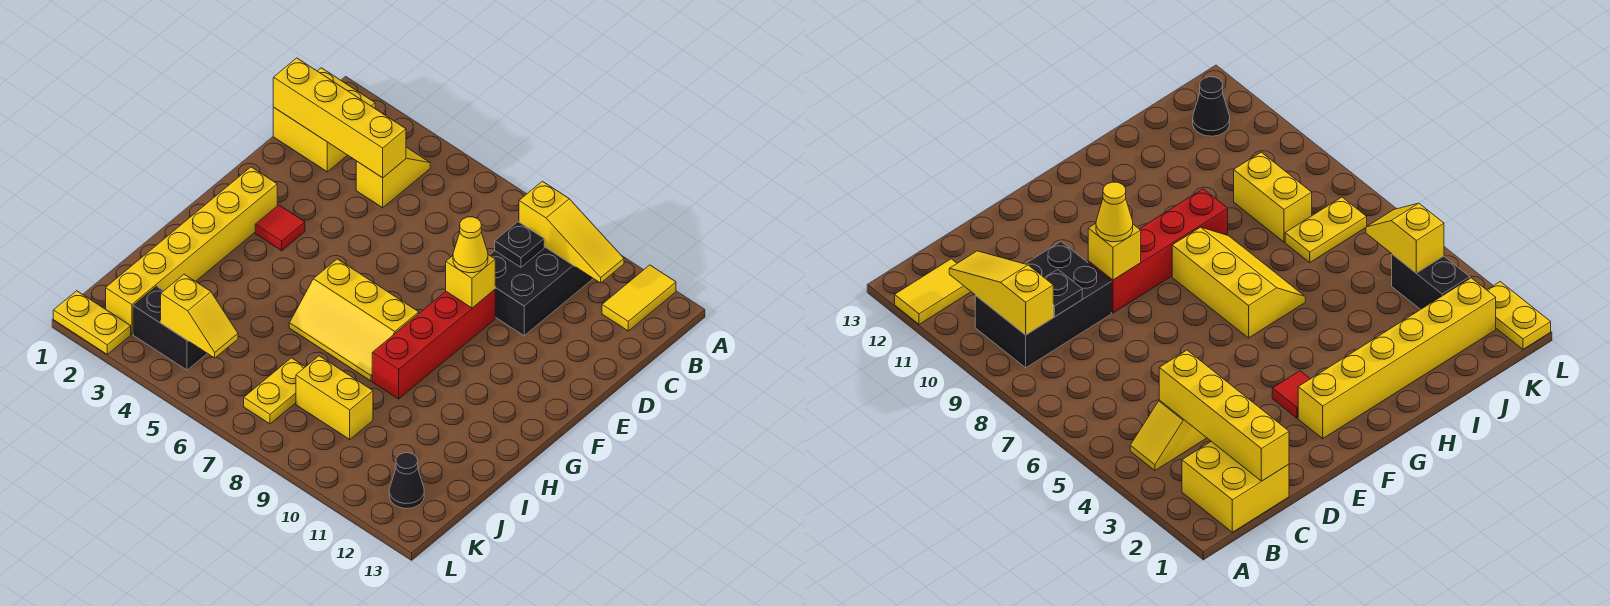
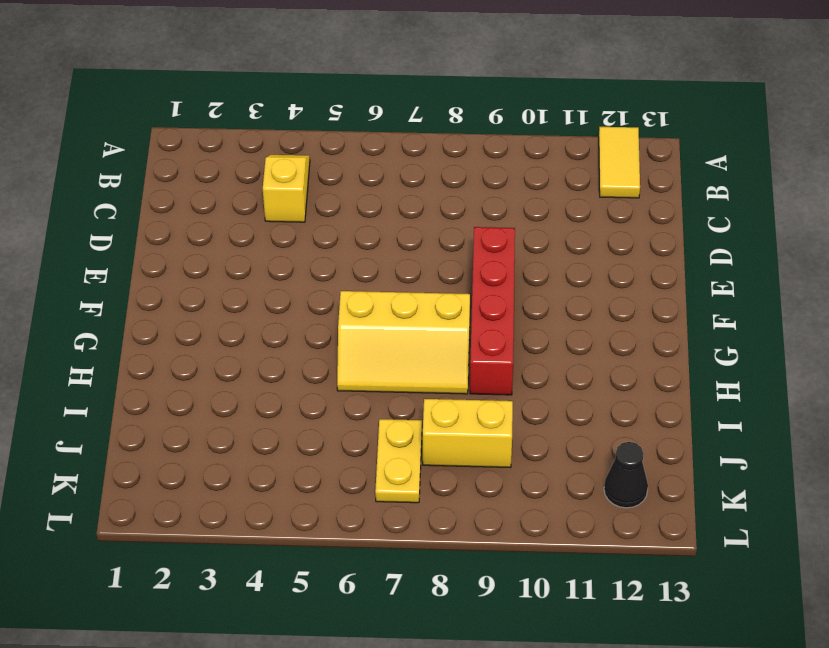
none -> yellow 2x2 brick [273,68,375,172]
none -> black 2x3 brick [490,247,593,336]
none -> yellow 1x6 brick [106,167,277,334]

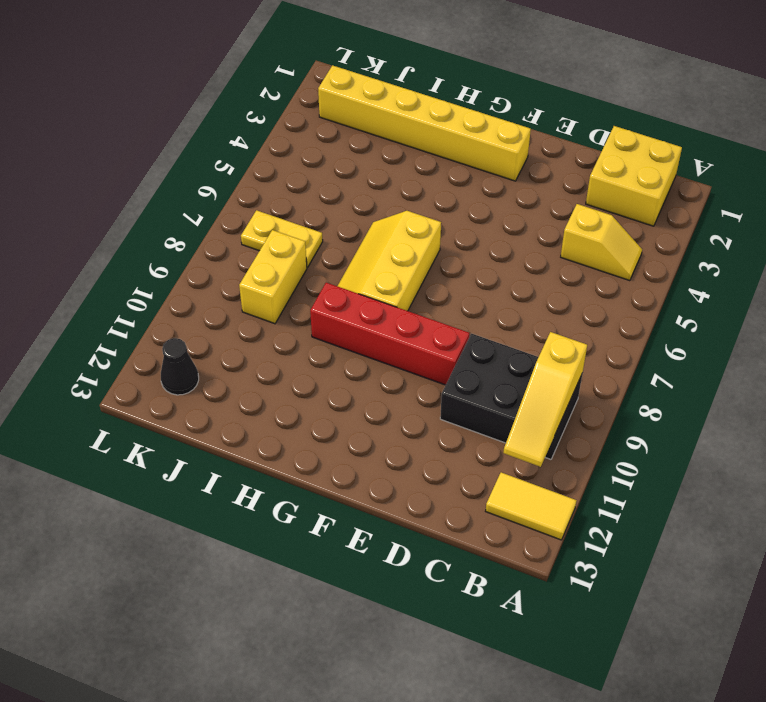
none -> red 1x1 tile [255,205,305,251]
none -> black 1x2 brick [133,286,207,370]
none -> yellow 1x2 plate [53,291,131,354]

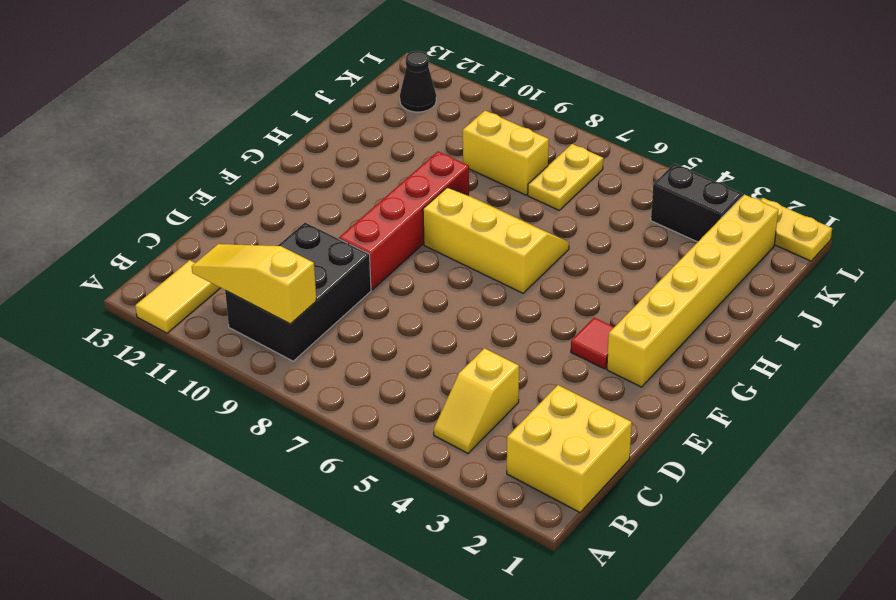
none -> yellow 1x4 brick [273,58,406,178]
none -> black 1x1 plate [495,222,544,267]
none -> yellow 1x1 brick [446,255,495,308]

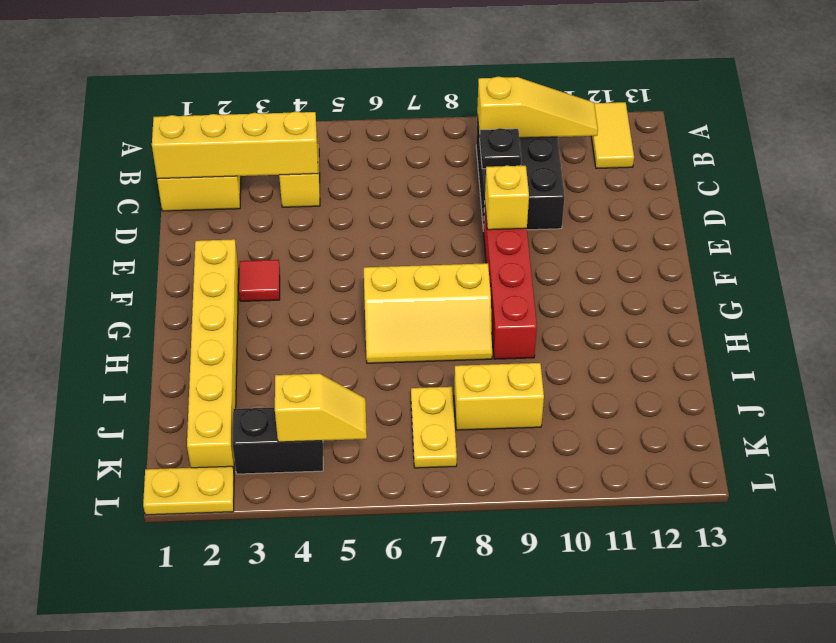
none -> black 1x1 cone [389,453,424,509]
none -> yellow 1x1 cone [453,217,488,273]

